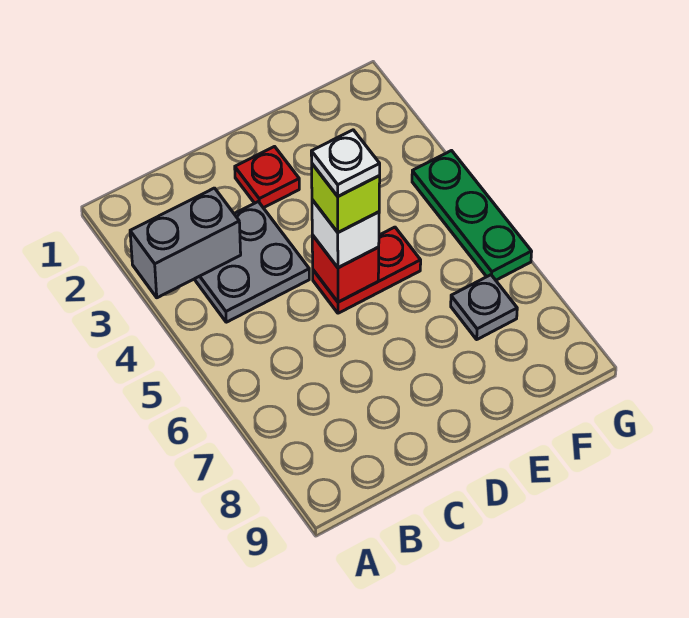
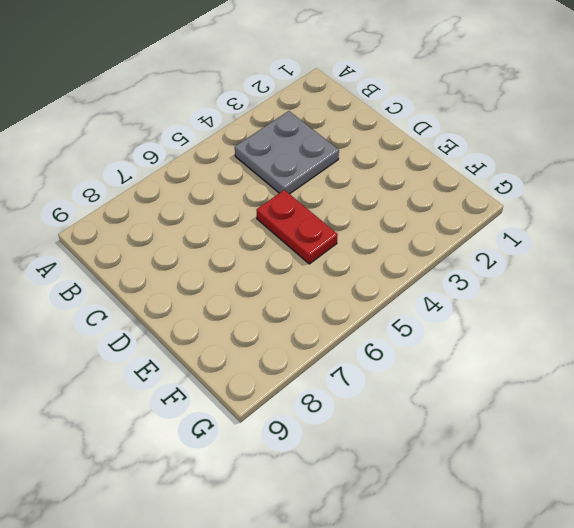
none -> red 1x1 plate [235,147,299,208]
none -> grey 1x1 plate [451,275,517,339]

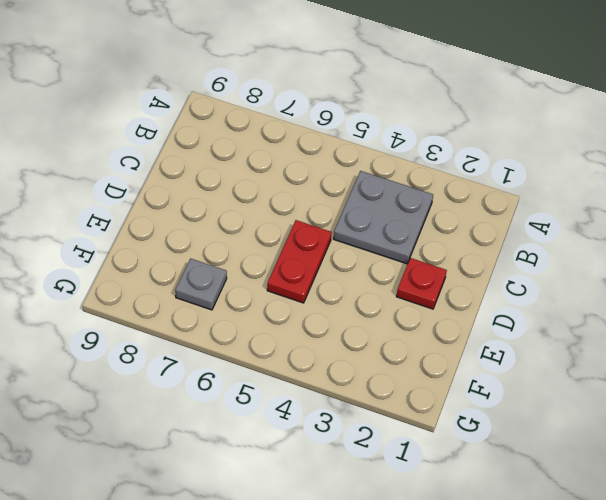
none -> green 1x3 plate [412,151,532,280]
none -> grey 1x2 brick [130,188,241,298]

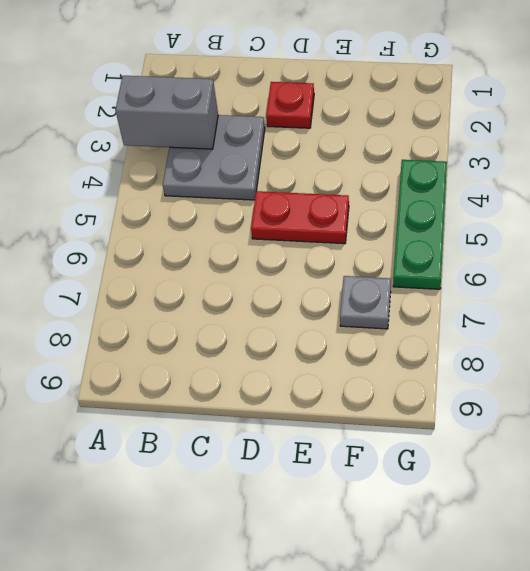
none -> red 1x1 brick [312,235,379,302]
none -> white 1x1 brick [312,200,379,268]

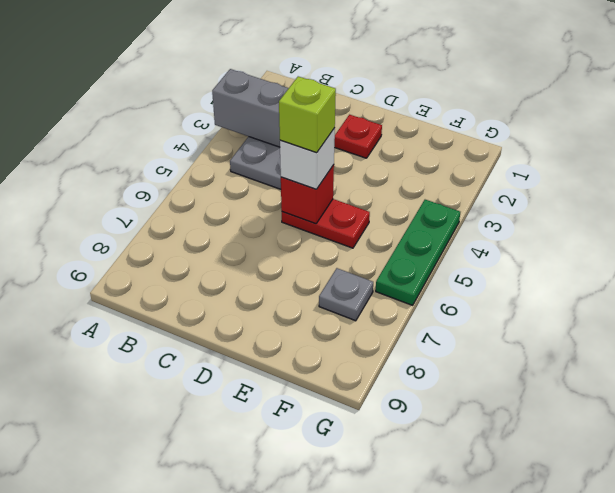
none -> white 1x1 plate [311,130,380,196]

